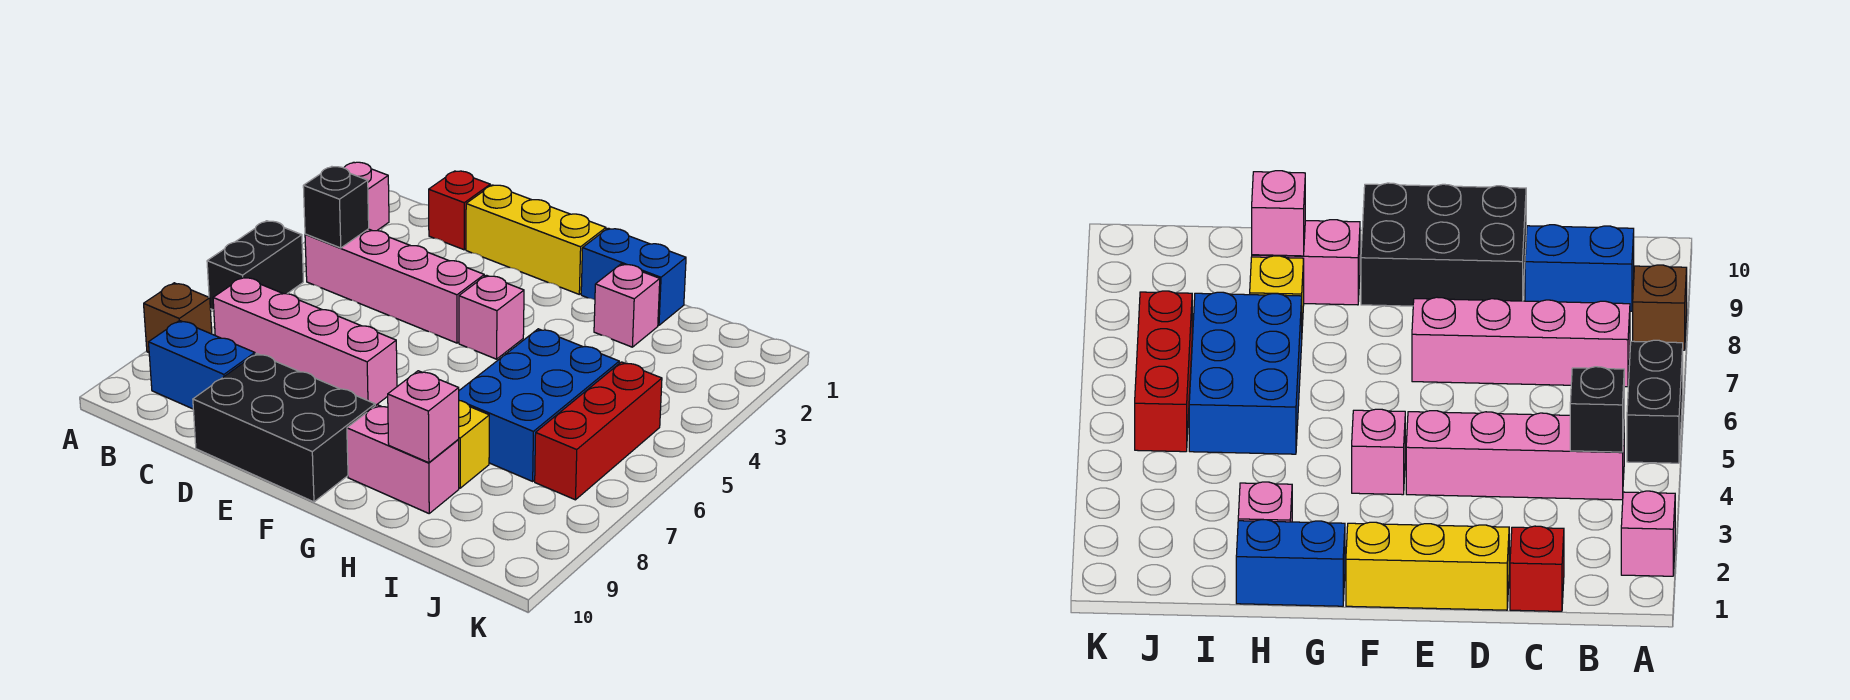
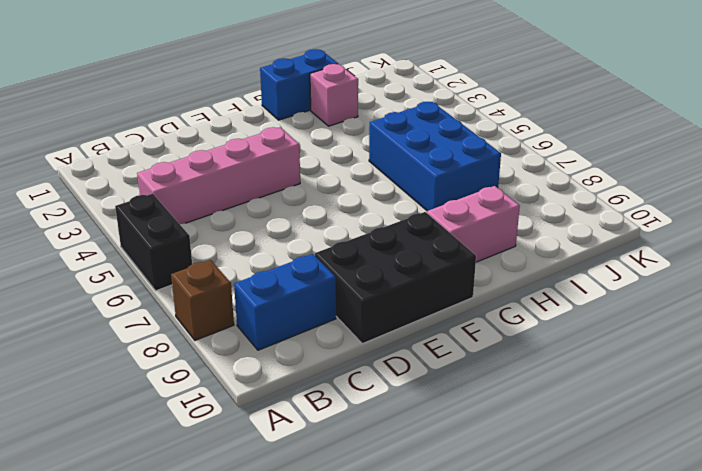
none -> pink 1x1 brick [344,162,389,231]
none -> pink 1x4 brick [213,277,397,406]
none -> red 1x1 brick [429,171,490,250]

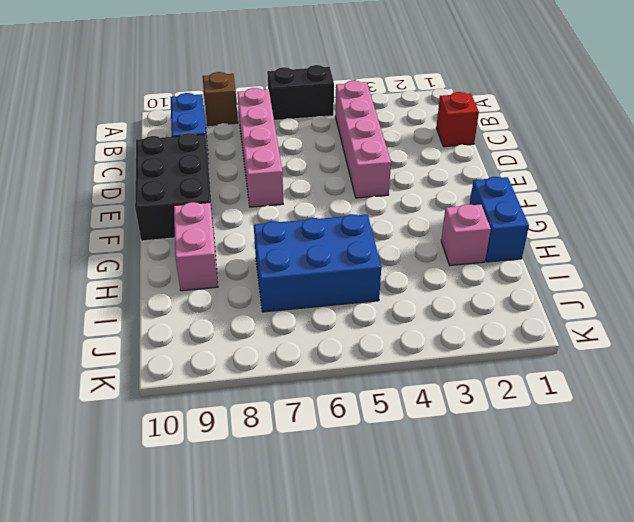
none -> pink 1x1 brick [344,162,389,231]
none -> yellow 1x3 brick [466,185,606,294]
none -> pink 1x1 brick [459,275,524,359]

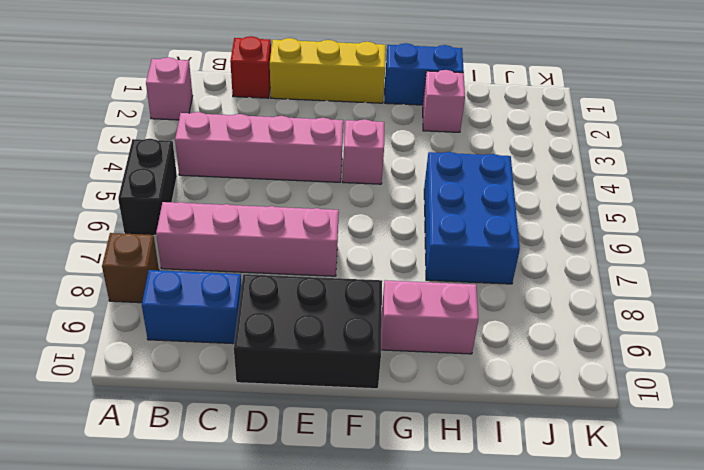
none -> yellow 1x1 brick [458,401,489,488]
none -> red 1x3 brick [535,362,662,500]
none -> black 1x1 brick [303,167,369,248]

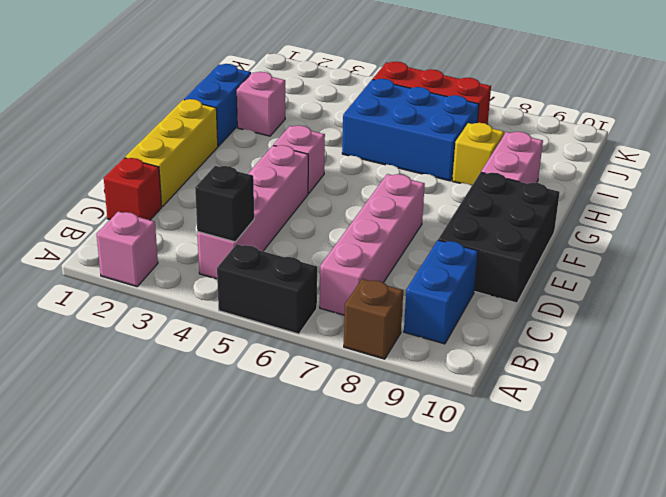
none -> pink 1x1 brick [388,371,459,463]

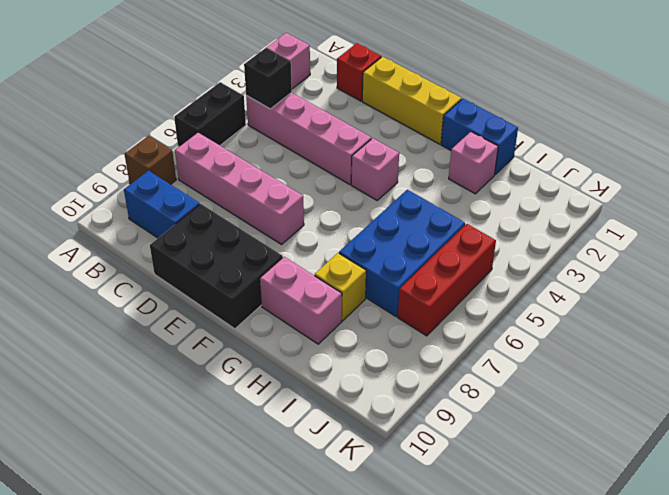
none -> pink 1x1 brick [388,371,459,463]

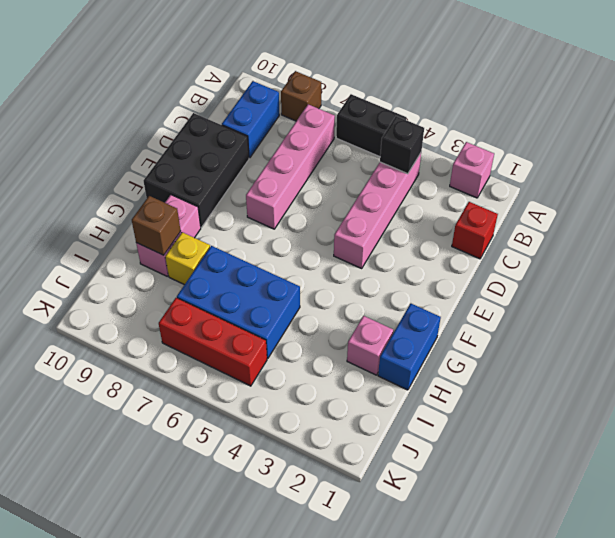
brown 1x1 brick [132,196,181,255] -> pink 1x1 brick [388,371,459,463]
none -> yellow 1x3 brick [466,185,606,294]
none -> pink 1x1 brick [459,275,524,359]

